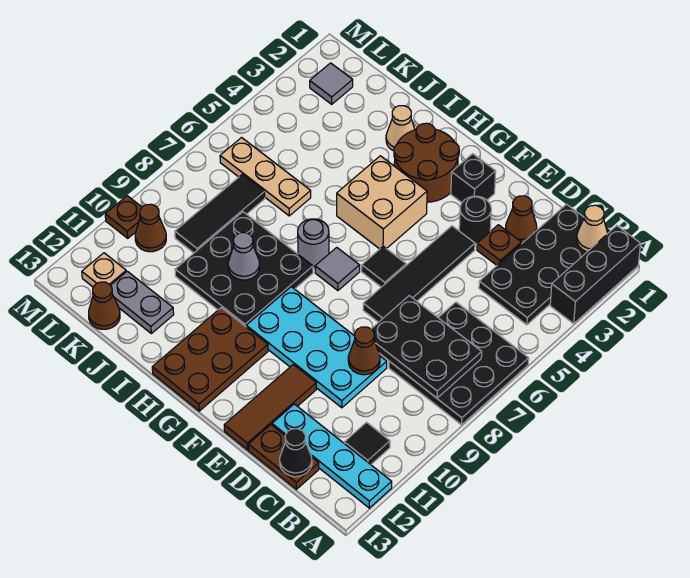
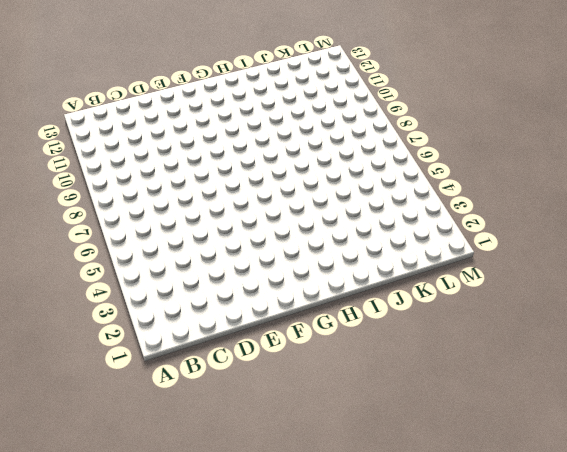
none -> black 1x3 brick [550,226,640,324]
none -> black 3x3 plate [389,302,529,425]
none -> cyan 1x4 plate [272,404,392,508]
none -> black 2x4 plate [479,204,587,325]

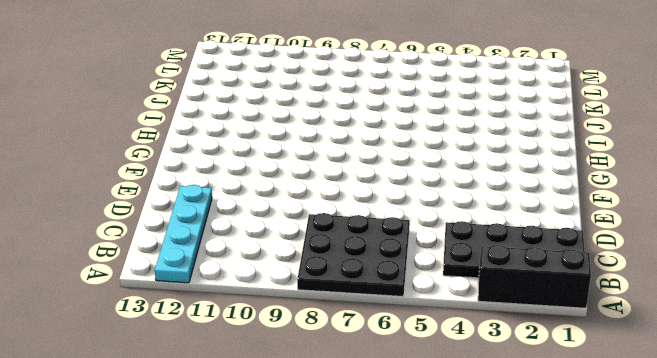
none -> black 1x1 tile [344,422,390,464]
none -> brown 1x2 plate [249,425,319,489]
none -> brown 1x1 cone [506,196,537,243]
none -> brown 1x1 plate [477,225,521,265]

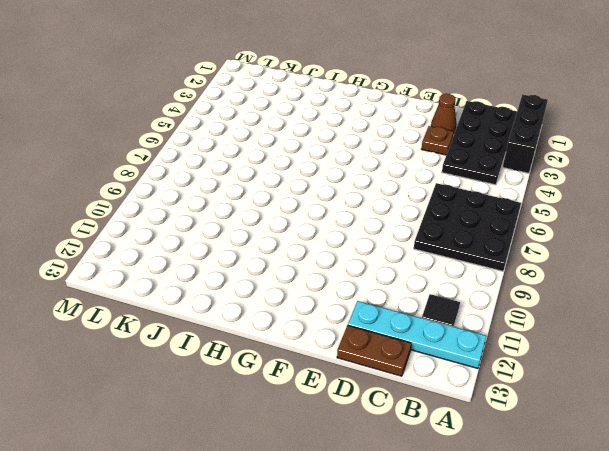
none -> cyan 2x4 plate [246,287,387,408]
none -> black 1x1 round brick [459,196,491,244]
none -> black 1x4 tile [363,226,475,322]
none -> brown 1x3 tile [224,364,316,450]

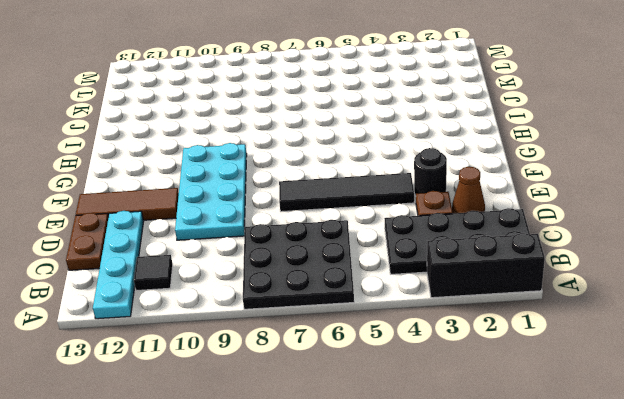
none -> black 1x1 brick [451,154,496,203]
none -> black 1x1 tile [362,246,406,287]
none -> brown 2x2 round brick [394,123,459,202]
none -> tan 2x2 brick [337,156,427,249]

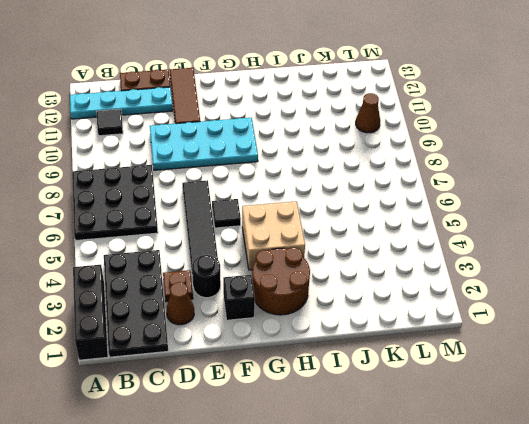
none -> grey 1x1 tile [315,247,360,291]
none -> brown 2x3 plate [152,308,268,411]
none -> grey 1x1 round brick [298,219,329,267]
none -> black 3x3 plate [175,212,313,327]

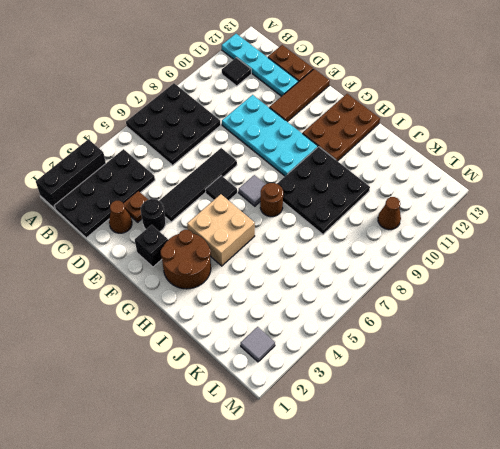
brown 1x1 round brick [260,183,283,217] -> grey 1x1 round brick [298,219,329,267]
none -> tan 1x1 cone [386,106,415,151]
none -> tan 1x3 plate [220,138,311,216]
none -> grey 1x2 plate [110,271,174,333]
none -> black 1x3 tile [175,174,265,253]

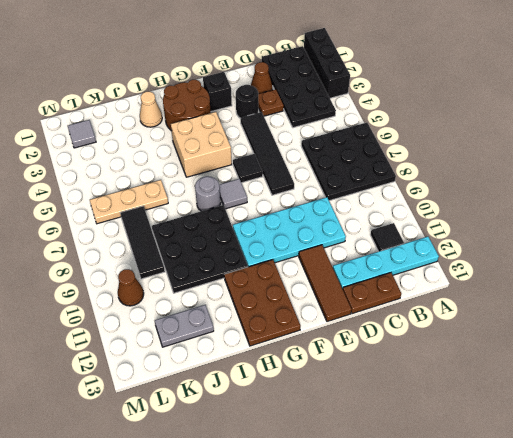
none -> brown 1x1 cone [89,282,120,329]
none -> tan 1x1 plate [82,253,126,287]
none -> brown 1x1 plate [105,196,142,238]
none -> tan 1x1 cone [577,205,608,252]

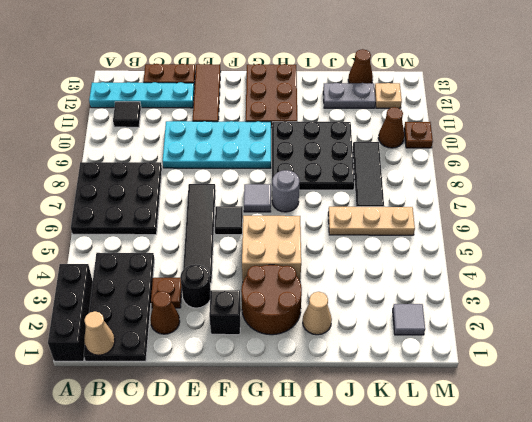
none -> black 2x3 plate [372,296,482,398]
none -> black 1x1 cone [280,429,312,477]
none -> brown 1x1 cone [348,327,380,375]
none -> grey 1x1 cone [228,233,260,280]

